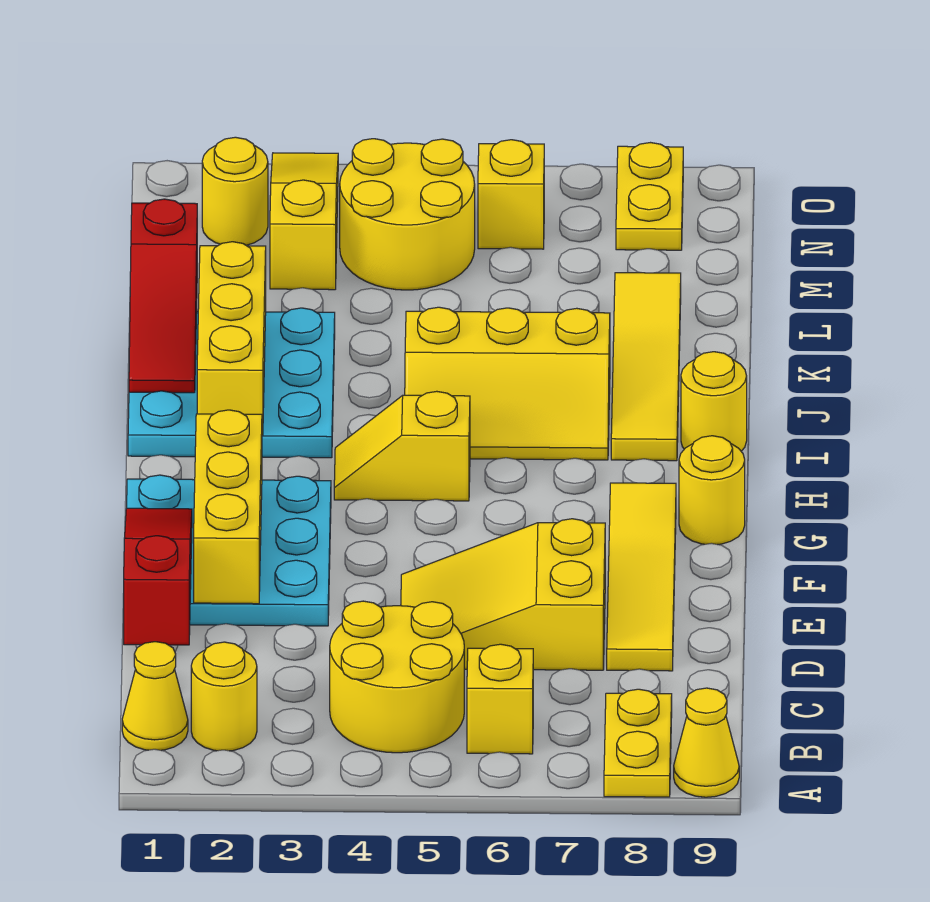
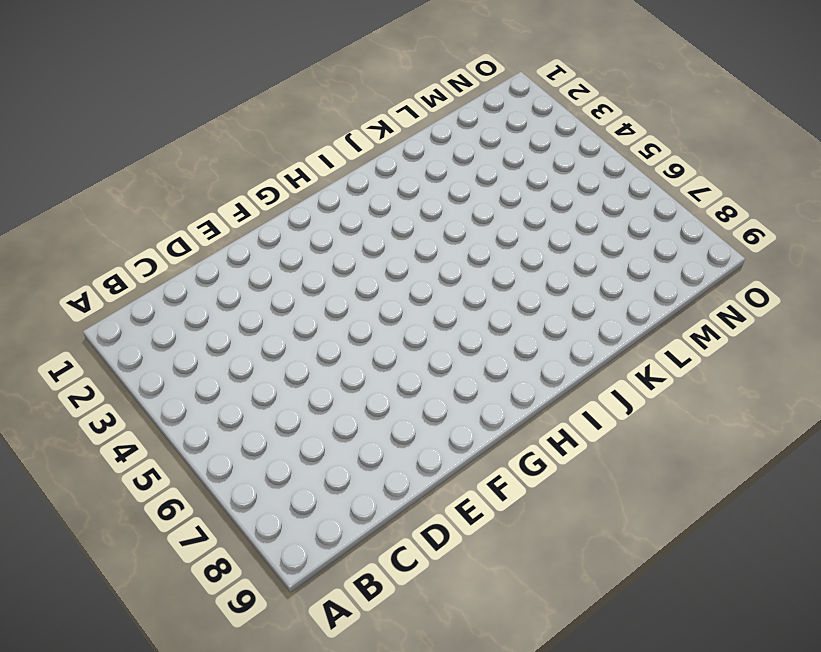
none -> yellow 1x2 plate [604,689,672,797]
none -> yellow 1x1 cone [674,688,739,797]
none -> yellow 1x1 cone [122,642,188,750]

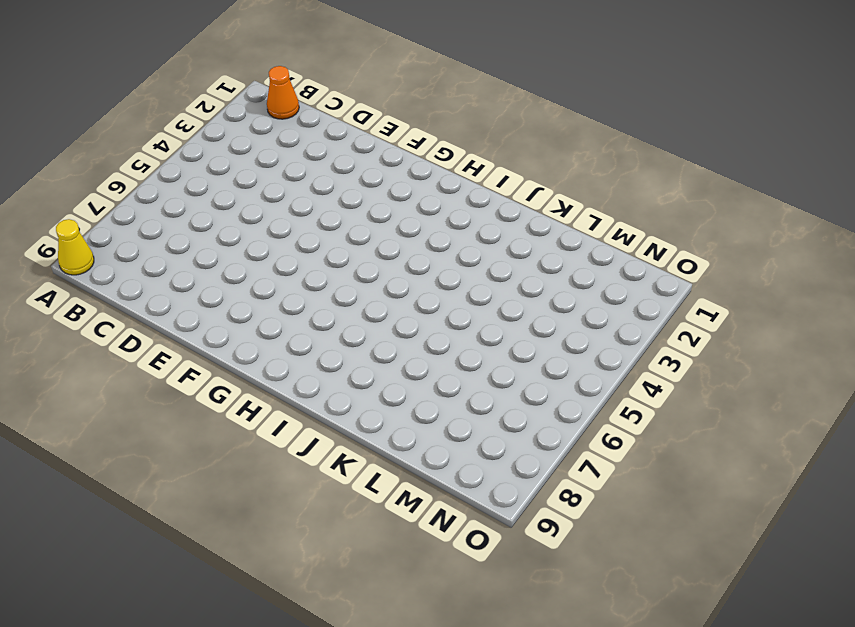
orange 1x1 cone [267,66,299,119] -> yellow 1x1 cone [122,642,188,750]
none -> yellow 1x2 plate [604,689,672,797]
none -> yellow 1x1 round brick [191,642,257,751]
none -> yellow 2x2 round brick [330,601,464,753]

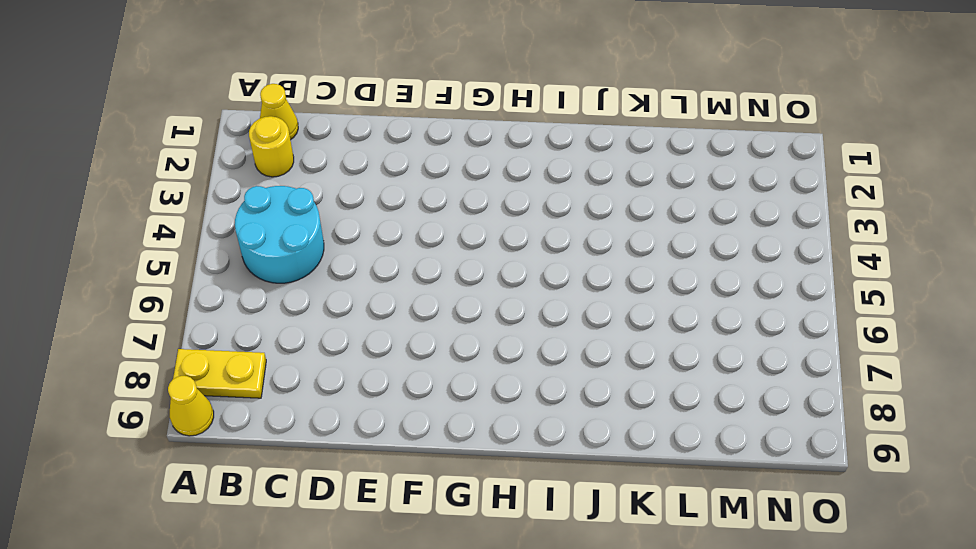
cyan 2x2 round brick [235,186,324,283] -> yellow 2x2 round brick [330,601,464,753]
none -> yellow 1x1 brick [467,644,533,754]
none -> yellow 2x3 slope [401,519,605,670]
none -> yellow 1x4 tile [607,483,676,671]

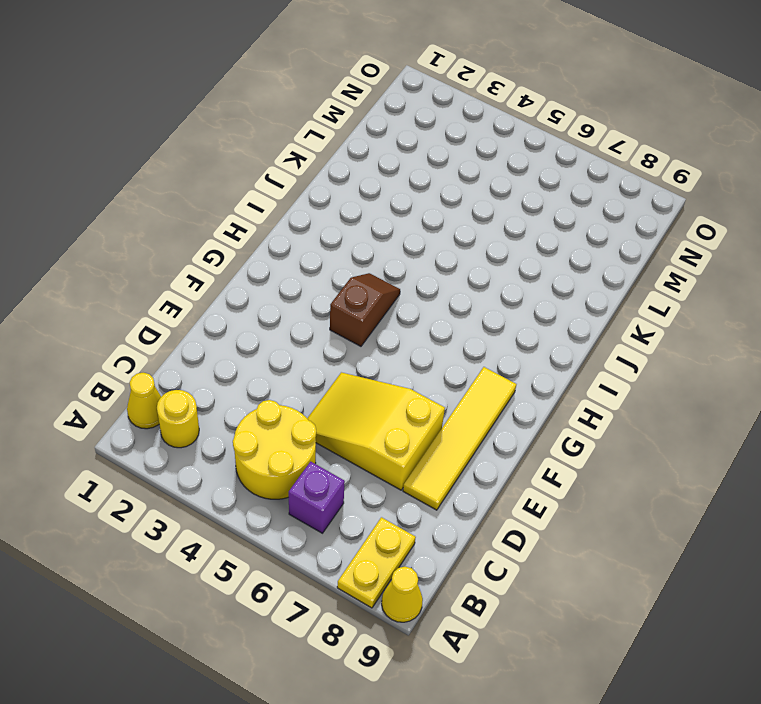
purple 1x1 brick [289,462,345,533] -> yellow 1x1 brick [467,644,533,754]
brown 1x2 slope [330,273,400,346] -> yellow 1x2 slope [334,391,470,501]
none -> cyan 3x3 plate [127,475,331,626]
none -> yellow 1x1 round brick [679,436,745,544]
none -> cyan 3x3 plate [128,308,335,458]

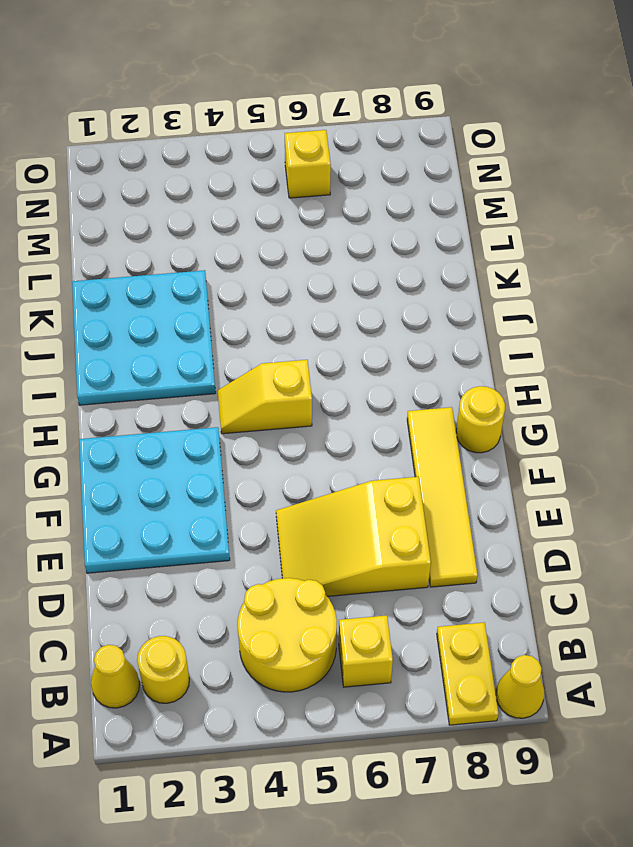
none -> yellow 2x3 slope [405,307,610,460]
none -> yellow 1x4 tile [611,273,681,461]
none -> yellow 1x1 round brick [681,352,747,451]

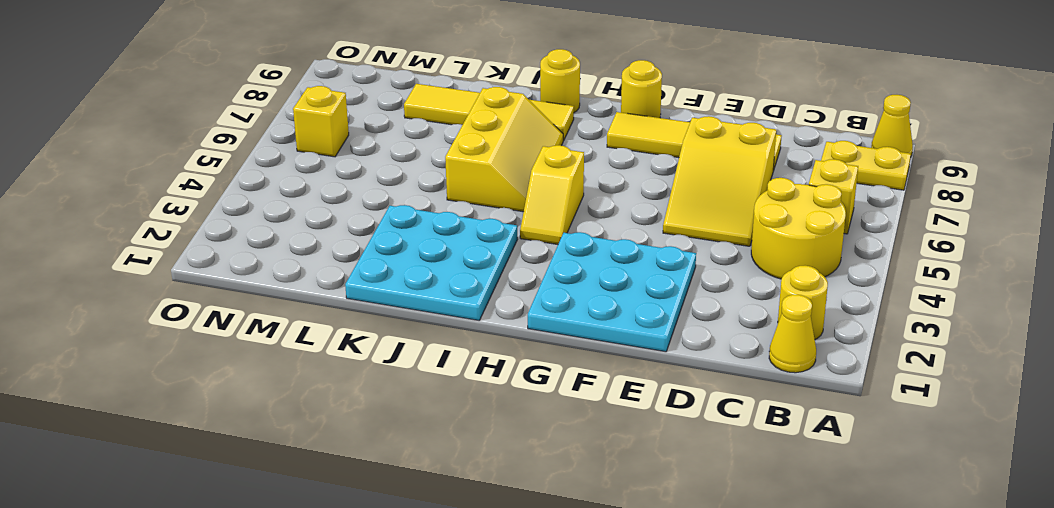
none -> yellow 1x3 slope [270,153,338,290]
none -> yellow 2x2 round brick [340,139,475,290]
none -> yellow 1x1 round brick [202,137,268,245]

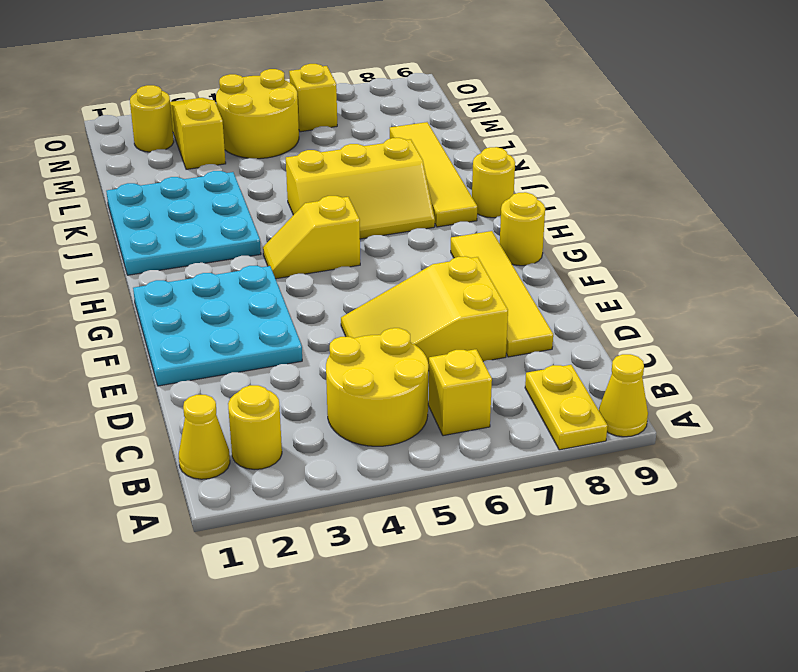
none -> yellow 1x2 plate [616,143,683,250]
none -> red 1x3 slope [124,508,192,645]
none -> yellow 1x3 brick [194,410,262,604]

